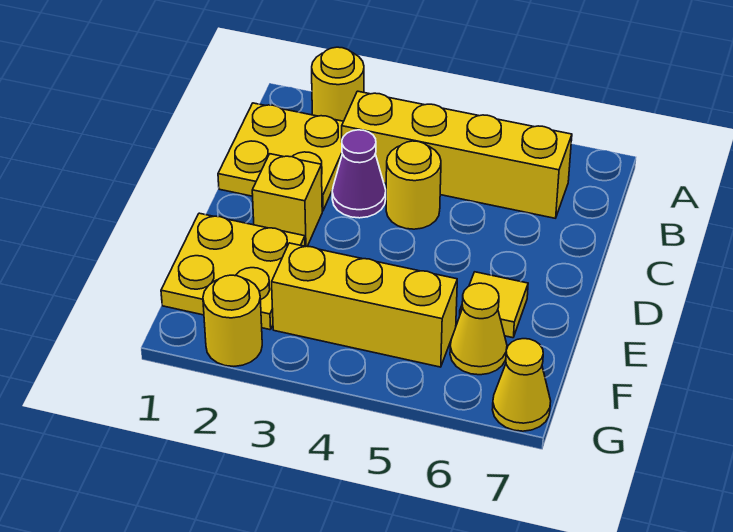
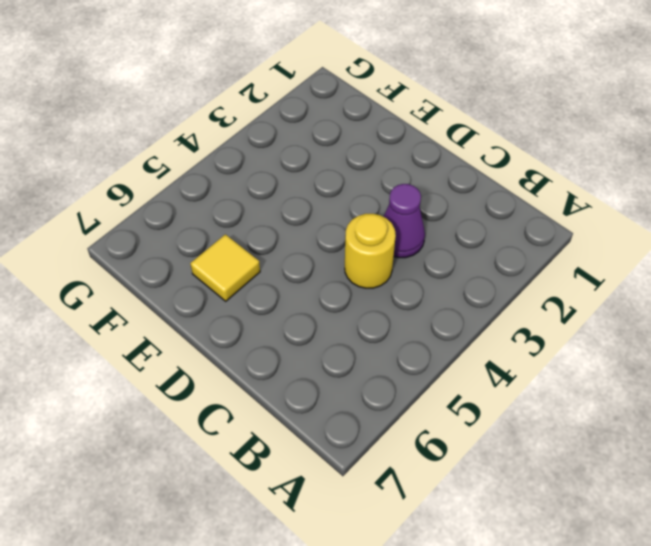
none -> yellow 1x1 round brick [312,47,364,121]
none -> yellow 2x2 plate [218,103,343,211]
none -> yellow 1x4 brick [342,91,572,218]

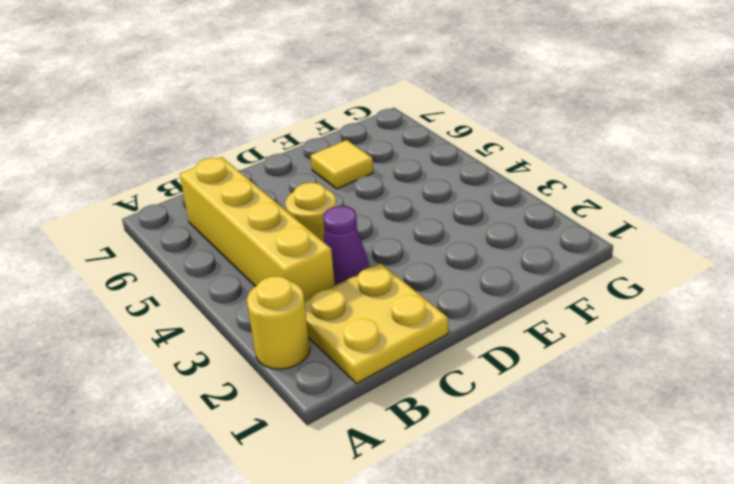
none -> yellow 1x1 brick [252,154,322,247]
none -> yellow 2x2 plate [161,213,305,330]
none -> yellow 1x3 brick [272,243,457,367]

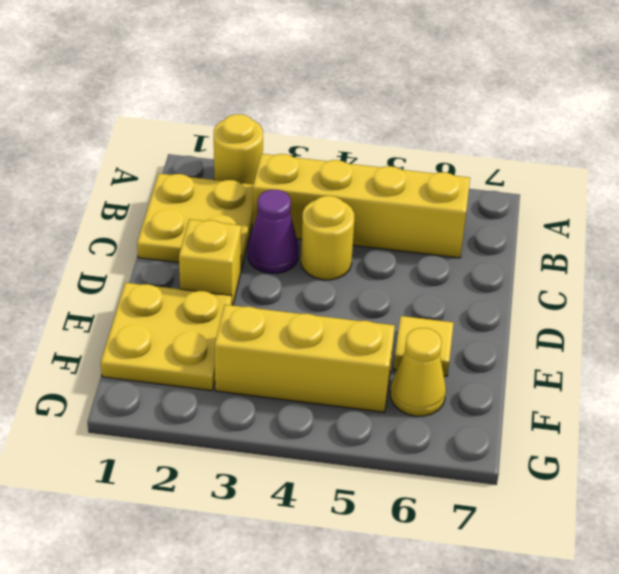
none -> yellow 1x1 round brick [203,275,262,366]
none -> yellow 1x1 cone [492,339,551,431]

